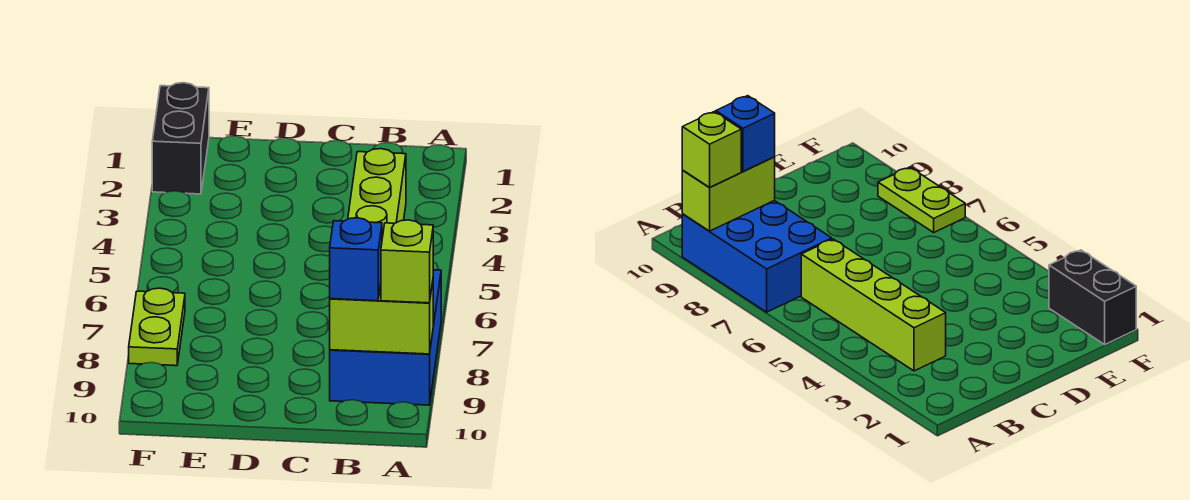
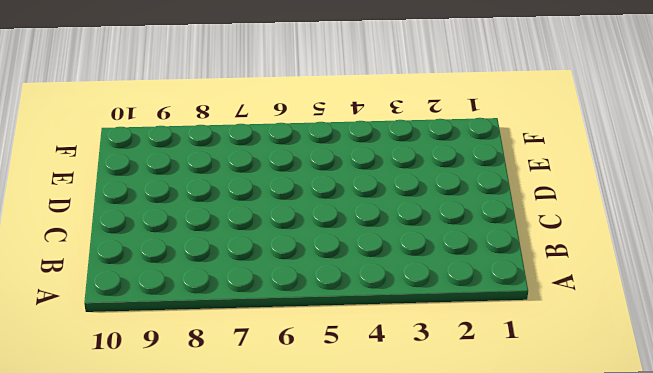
none -> blue 2x3 brick [330,270,441,405]
none -> lime 1x4 brick [348,149,406,238]

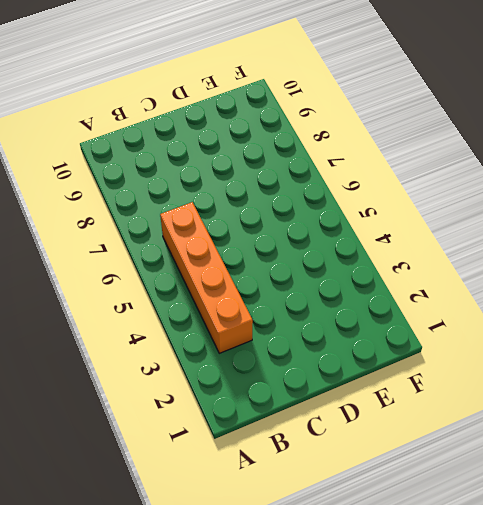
orange 1x4 brick [160,202,253,353] -> lime 1x4 brick [348,149,406,238]
none -> blue 2x3 brick [330,270,441,405]
none -> black 1x2 brick [152,83,209,194]

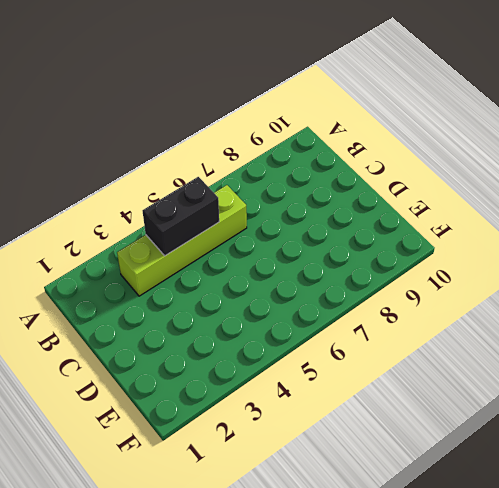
black 1x2 brick [143,177,219,256] -> black 1x2 brick moved to [152,83,209,194]
none -> blue 2x3 brick [330,270,441,405]
none -> lime 1x2 plate [129,288,185,366]

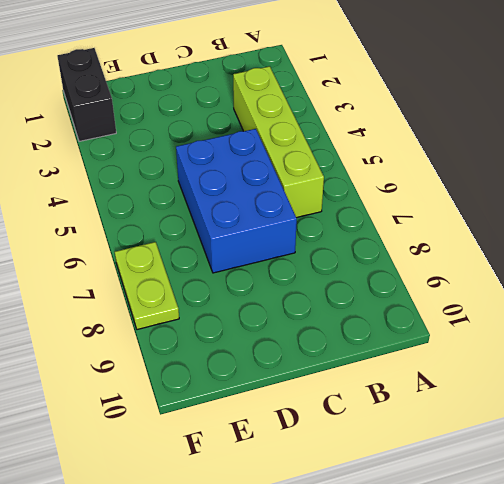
blue 2x3 brick [176,129,297,273] -> blue 2x3 brick moved to [330,270,441,405]
none -> lime 1x2 brick [330,282,433,354]
none -> lime 1x1 brick [381,220,433,303]

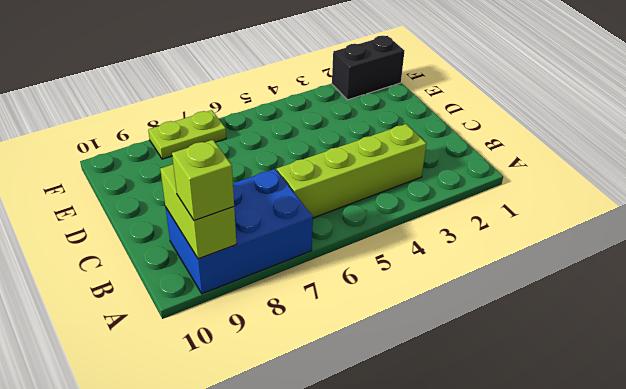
none -> blue 1x1 brick [330,218,382,301]

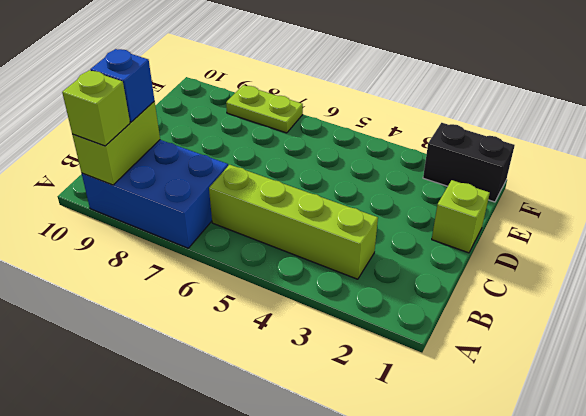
lime 1x1 brick [432,180,490,253] -> none

